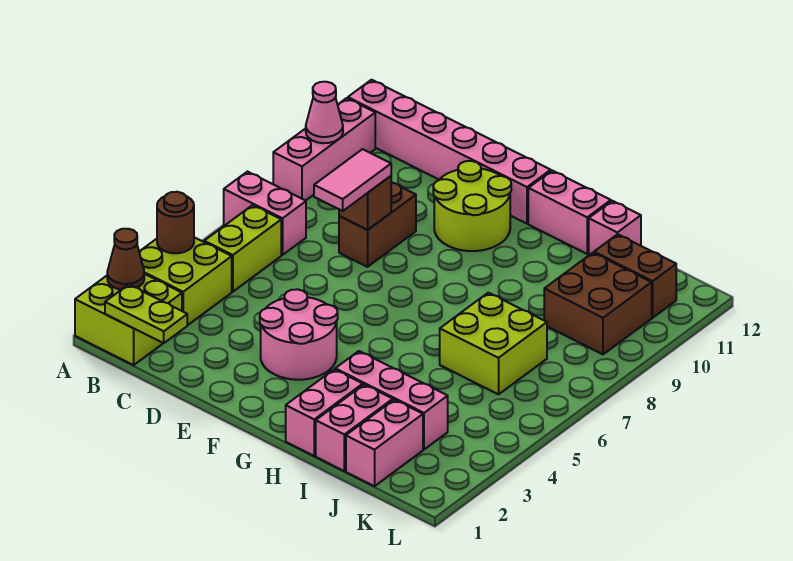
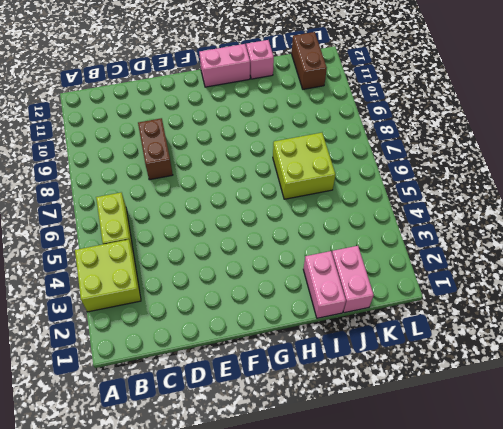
brown 1x2 brick [292,32,327,89] -> brown 1x2 brick turned to [594,234,676,318]
none -> lime 2x2 brick [75,274,182,365]
none -> pink 1x2 brick [224,172,306,255]
none -> pink 1x3 brick [273,98,375,201]

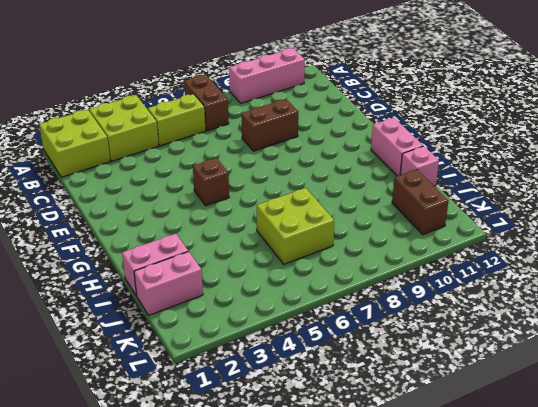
brown 1x2 brick [184,74,229,131] -> pink 1x2 brick [224,172,306,255]
brown 1x1 brick [193,158,229,206] -> brown 1x1 brick moved to [339,176,391,230]
none -> pink 1x6 brick [348,80,551,224]
none -> pink 2x2 round brick [260,289,338,380]
none -> lime 2x2 round brick [433,161,511,251]

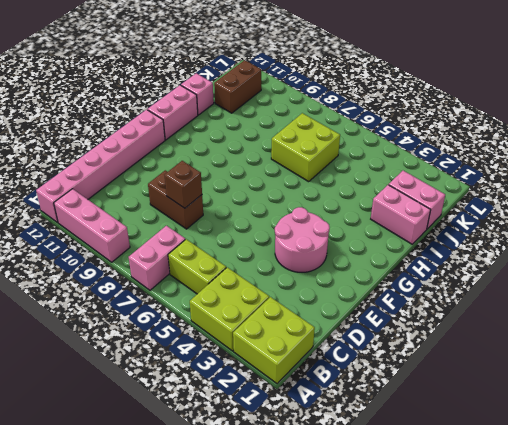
none -> lime 2x2 round brick [433,161,511,251]
none -> pink 1x2 brick [286,369,363,456]
none -> pink 1x3 brick [335,351,448,449]

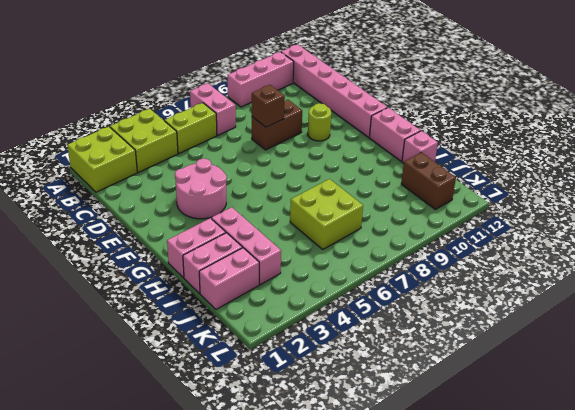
lime 1x1 round brick [308,103,331,141] -> lime 2x2 round brick [433,161,511,251]
none -> brown 2x2 brick [544,253,652,354]
none -> brown 1x1 cone [107,229,144,290]
none -> brown 1x1 round brick [157,192,194,253]

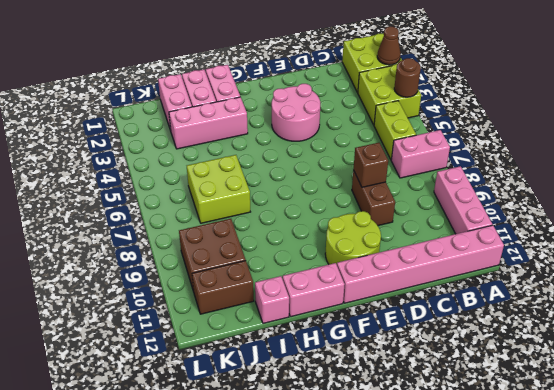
none -> pink 1x1 cone [306,82,343,143]
none -> lime 1x2 plate [105,285,187,343]
none -> pink 1x2 tile [314,149,391,211]

